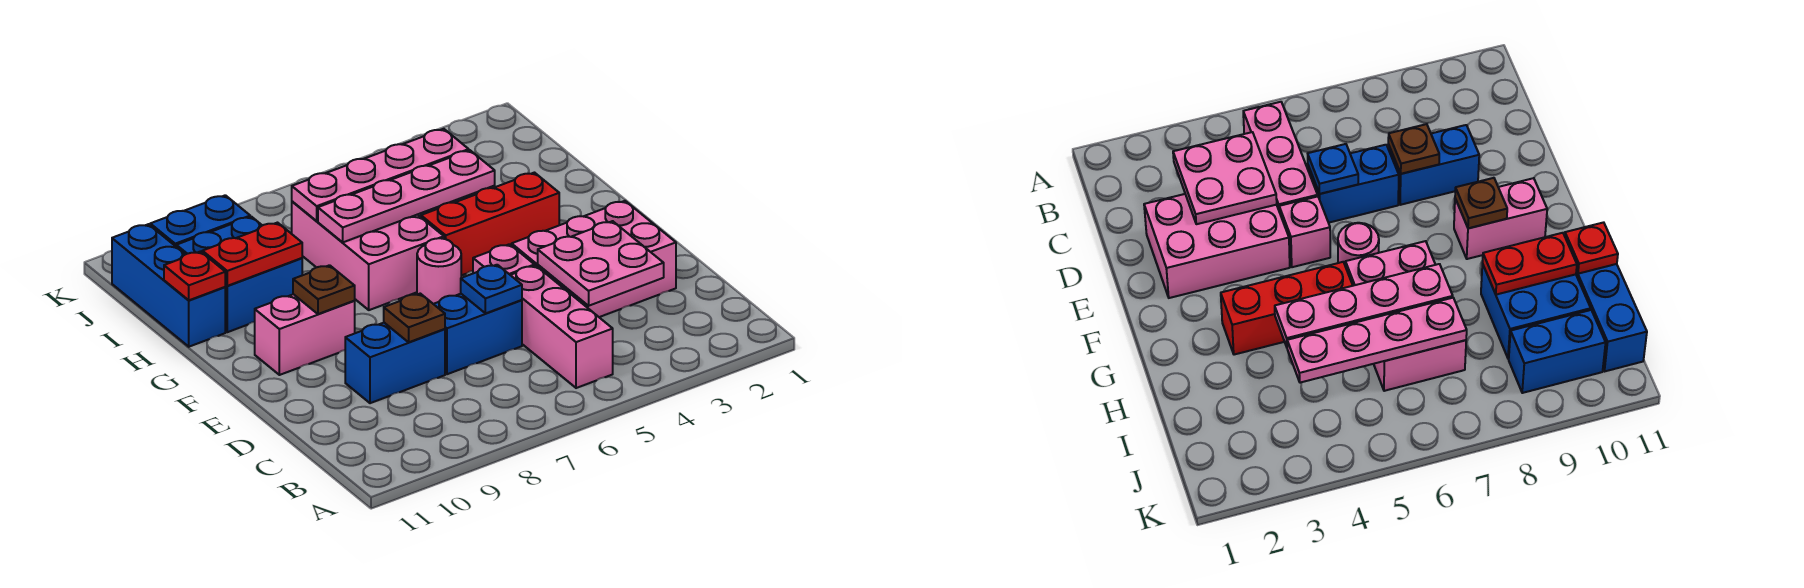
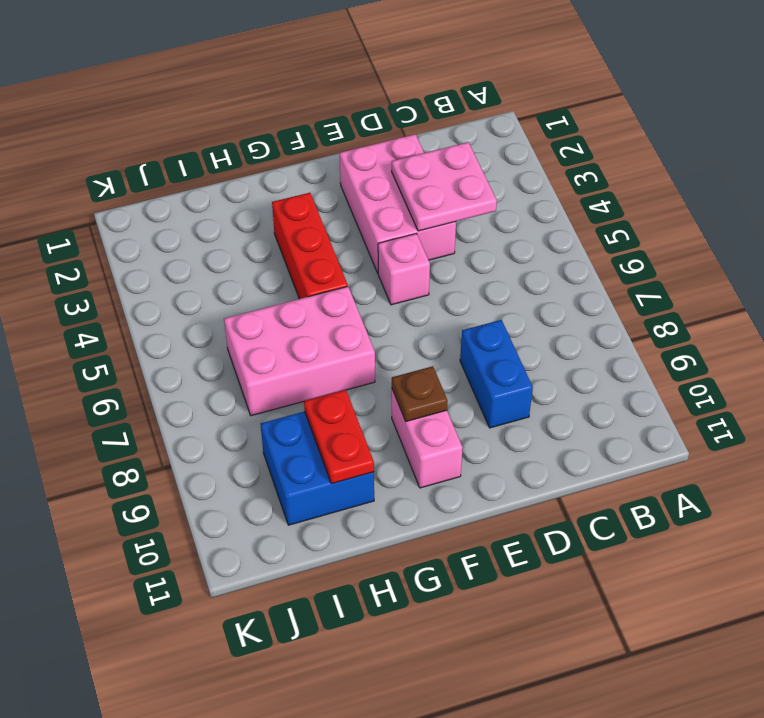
none -> pink 1x3 brick [511,266,613,388]
none -> blue 1x2 brick [434,294,522,374]
none -> pink 1x1 round brick [417,238,461,304]

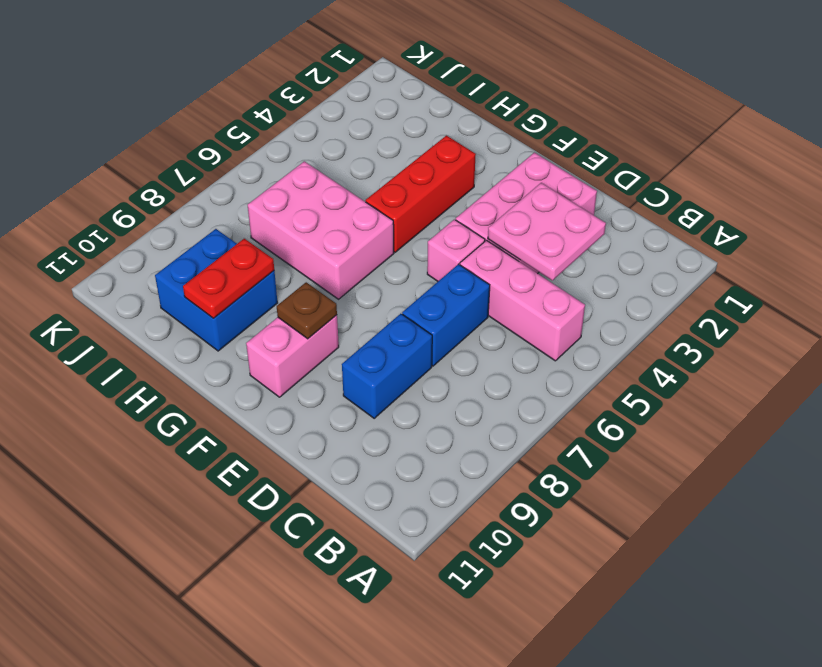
none -> pink 1x1 round brick [417,238,461,304]
none -> blue 1x3 brick [112,224,225,347]
none -> blue 1x2 brick [150,195,250,246]

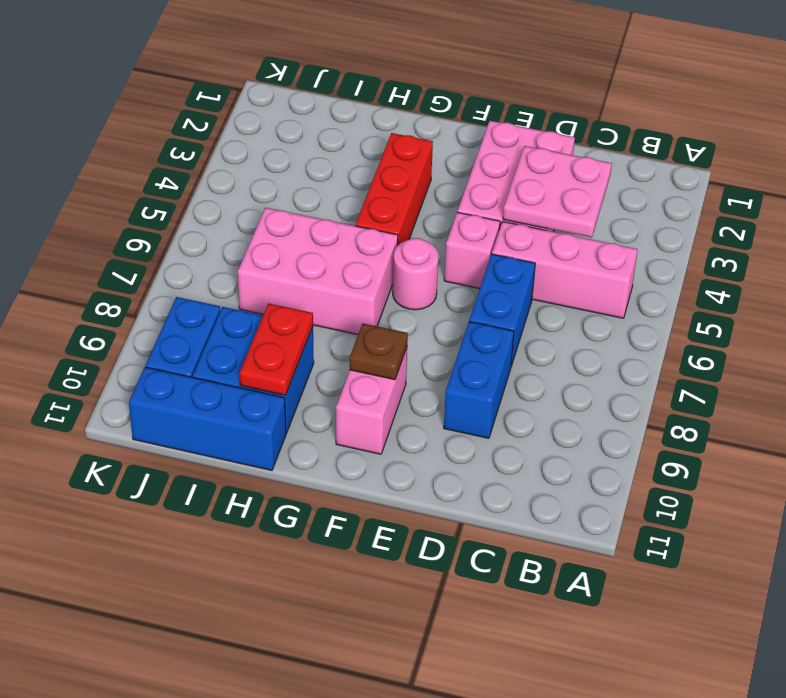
none -> blue 1x1 plate [461,265,522,313]
none -> brown 1x1 plate [384,294,445,342]
none -> pink 1x4 plate [318,150,495,242]

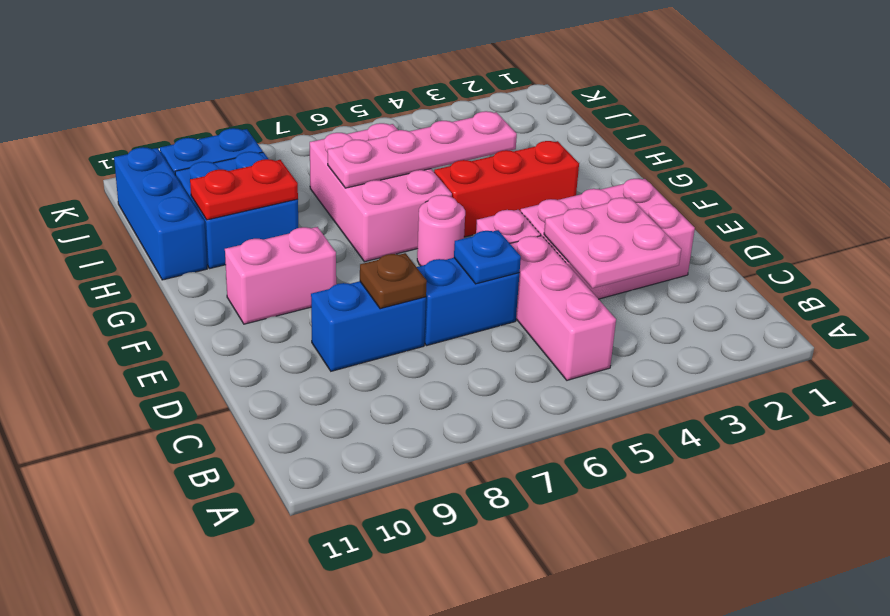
none -> brown 1x1 plate [293,265,355,314]
none -> red 1x1 plate [164,252,225,300]
none -> pink 1x4 plate [292,129,469,221]

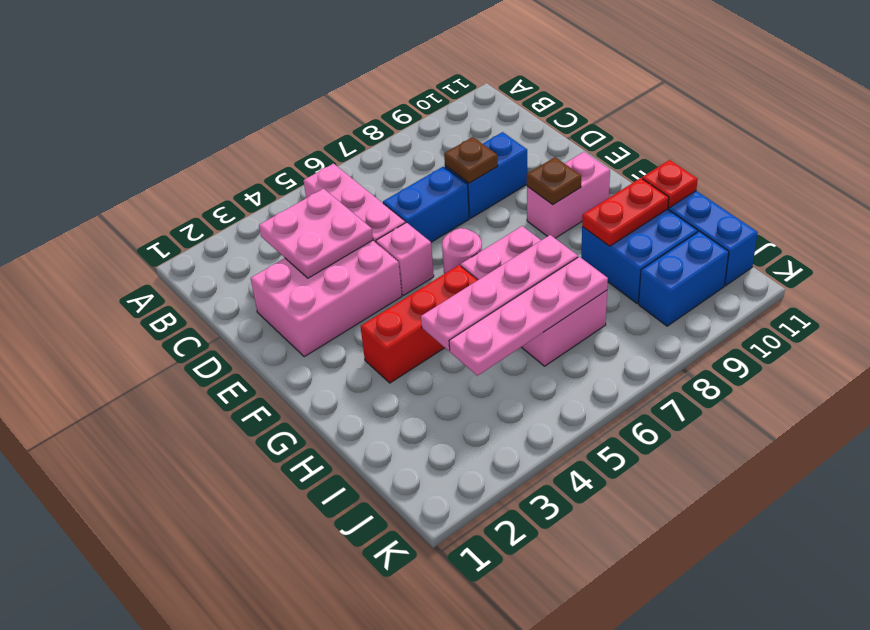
none -> blue 1x1 plate [461,265,522,313]

